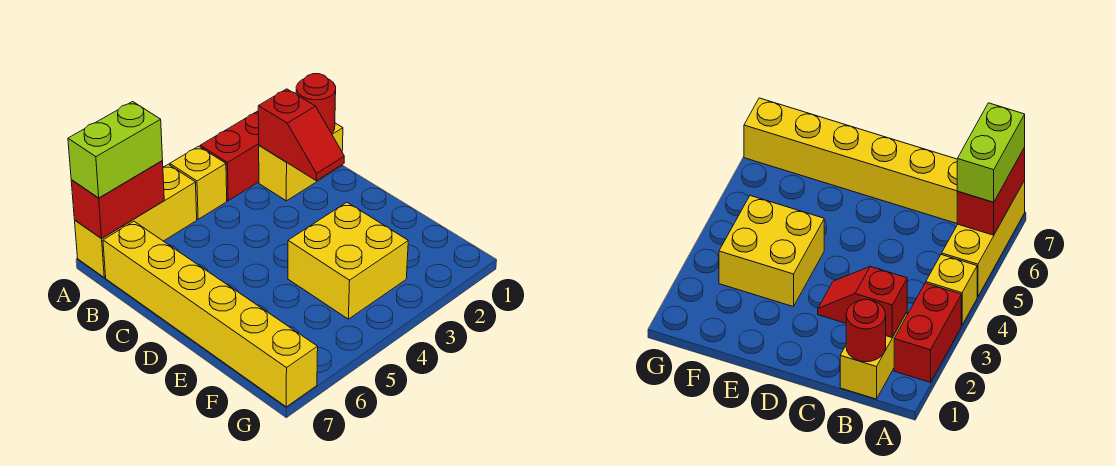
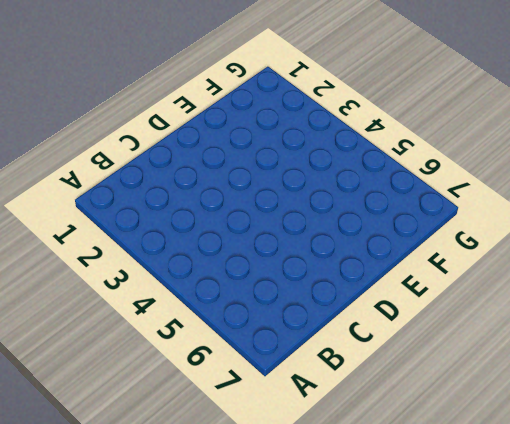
none -> red 1x2 brick [200,111,259,201]
none -> yellow 1x1 brick [170,146,227,219]

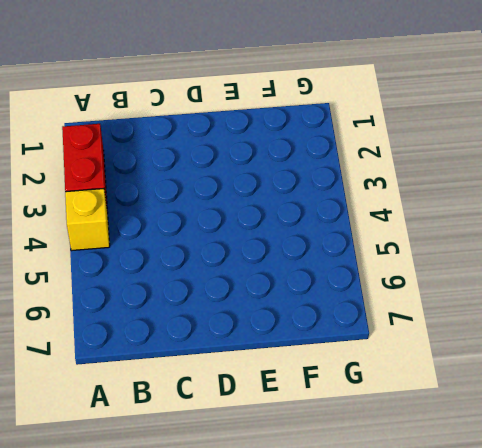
none -> yellow 1x3 brick [75,164,197,278]
none -> yellow 1x2 brick [259,123,343,201]

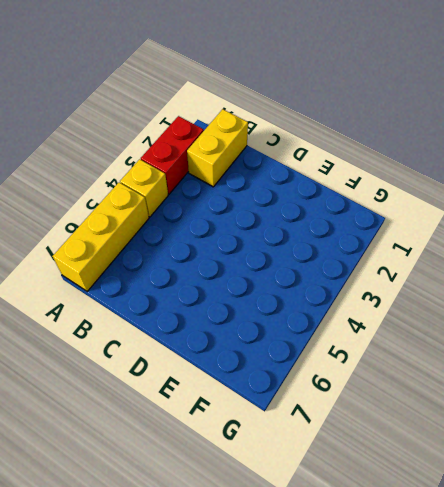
none -> yellow 1x6 brick [103,221,318,407]
none -> yellow 2x2 brick [288,202,408,319]

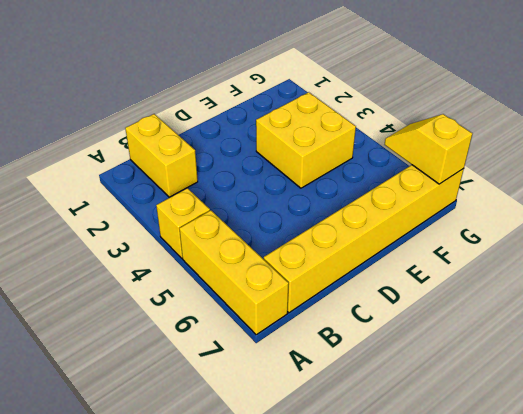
yellow 1x2 slope [385,114,472,184] -> none
none -> red 1x2 brick [200,111,259,201]
none -> red 1x2 brick [71,161,164,238]

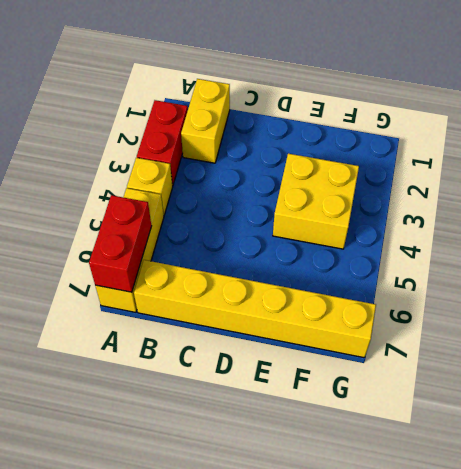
none -> red 1x1 round brick [296,74,336,134]
none -> red 1x2 slope [258,89,344,181]

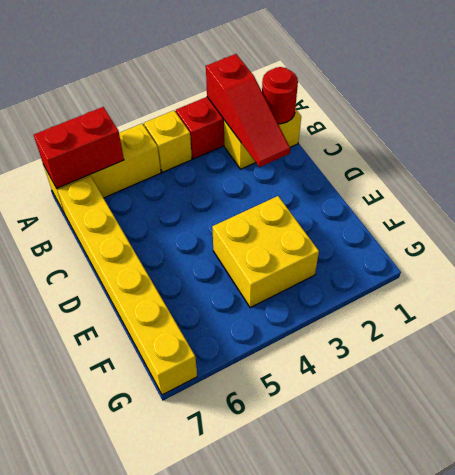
red 1x3 slope [206,54,290,167] -> red 1x2 slope [258,89,344,181]
none -> lime 1x2 brick [68,102,163,198]

